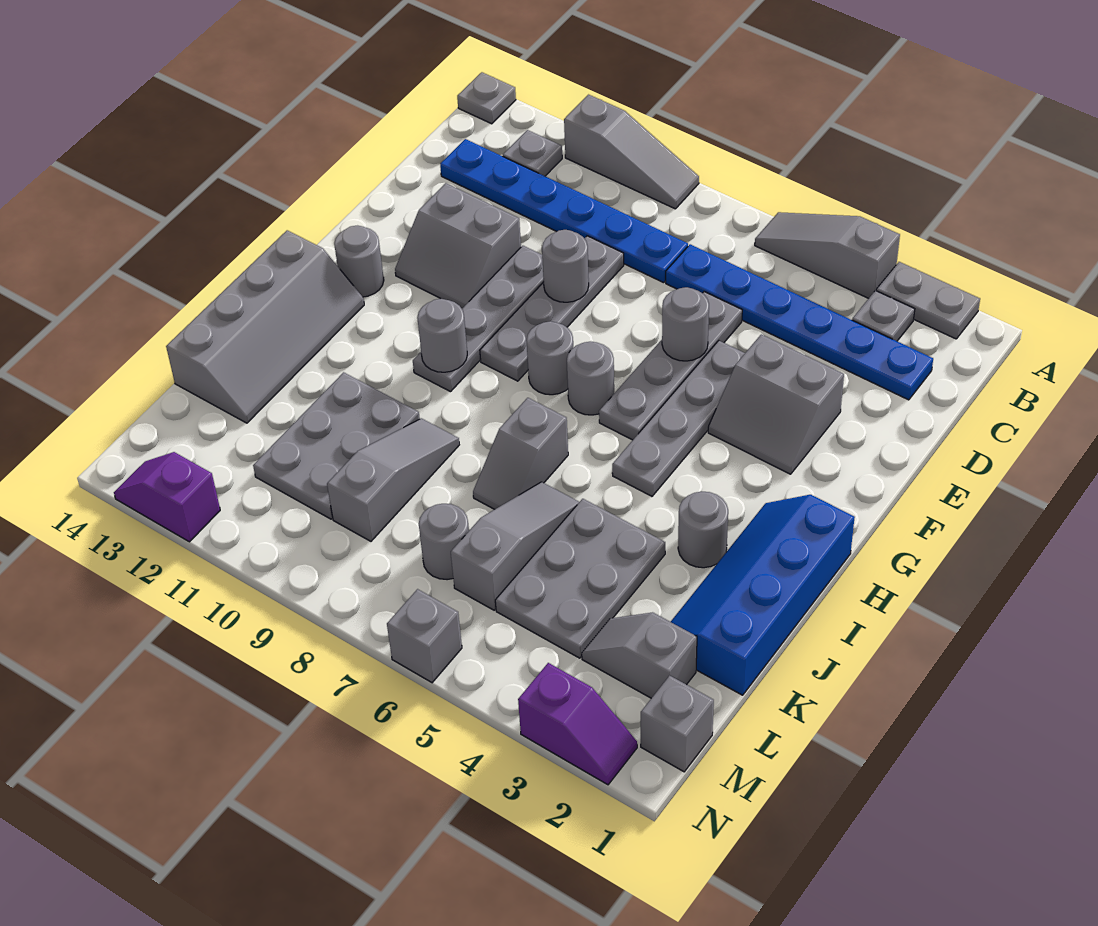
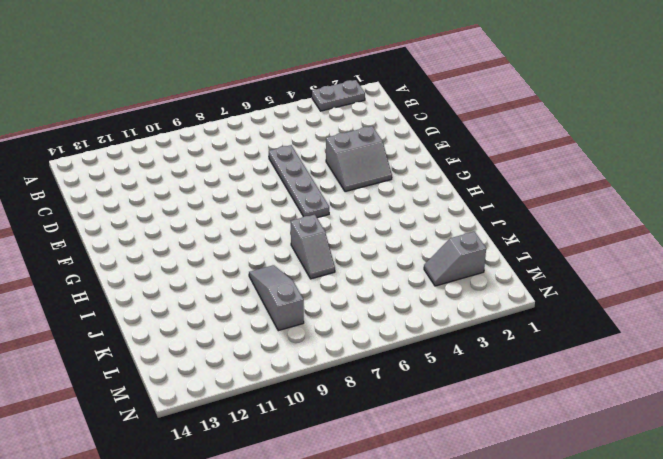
none -> grey 1x3 slope [755,212,900,298]
none -> grey 1x3 slope [564,95,699,209]
none -> grey 1x1 plate [457,72,516,124]
none -> grey 1x1 plate [852,291,915,341]

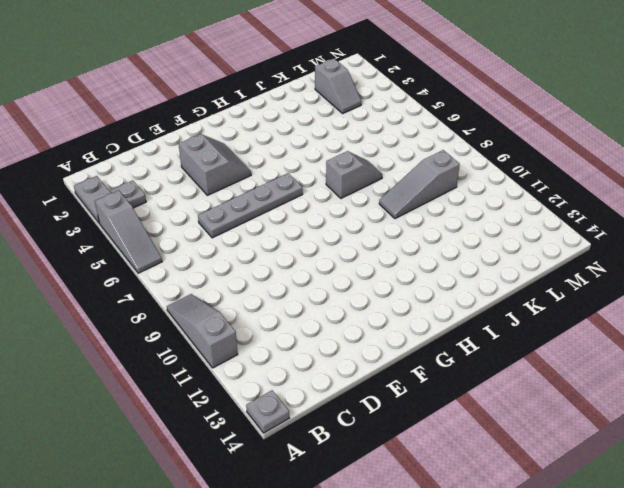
none -> grey 1x1 plate [503,130,562,176]
none -> blue 1x6 plate [666,244,933,400]
none -> blue 1x6 plate [440,139,688,283]
none -> grey 1x4 plate [480,236,624,381]

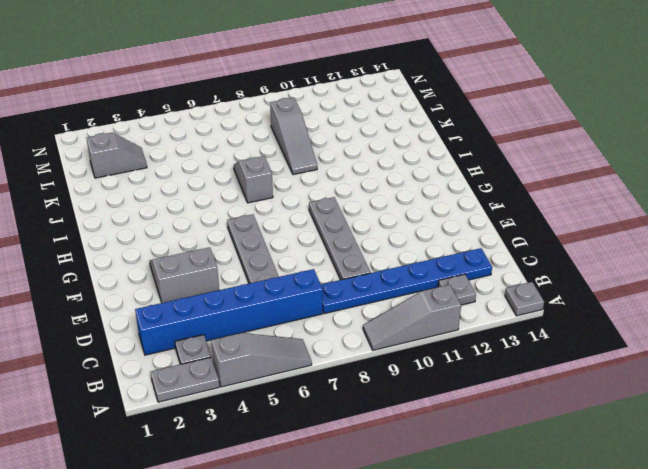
blue 1x6 brick [135,269,323,355] -> blue 1x6 plate [666,244,933,400]
none -> grey 1x4 plate [612,341,745,496]
none -> grey 1x4 plate [413,246,544,392]
none -> grey 2x2 slope [395,183,521,308]
none -> grey 1x1 round brick [567,342,614,415]

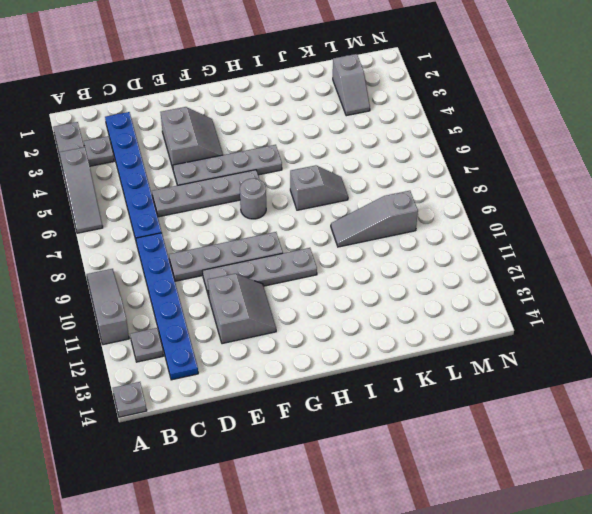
none -> grey 1x1 round brick [526,321,573,395]
none -> grey 1x1 round brick [334,226,384,297]
none -> blue 2x4 slope [671,495,855,695]
none -> grey 2x4 slope [166,230,364,423]

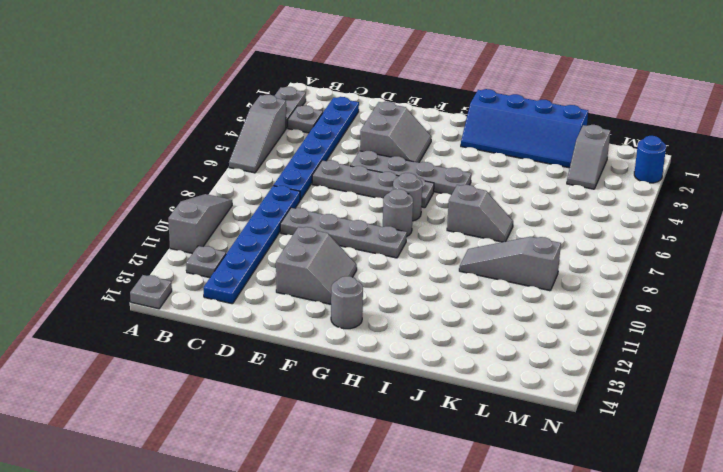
blue 1x1 round brick [634,136,666,183] -> purple 1x2 slope [518,663,637,785]
none -> grey 1x4 plate [413,246,544,392]
none -> grey 2x4 slope [166,230,364,423]
none -> grey 1x1 round brick [678,492,728,568]
none -> grey 2x3 plate [495,499,665,658]

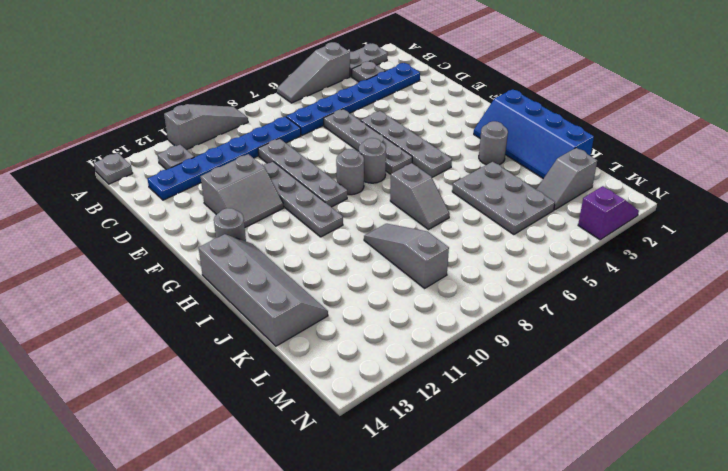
none -> grey 2x2 slope [708,334,844,474]
none -> grey 1x3 slope [451,482,579,610]
none -> grey 2x3 plate [253,372,420,519]
none -> grey 1x1 round brick [419,504,469,580]

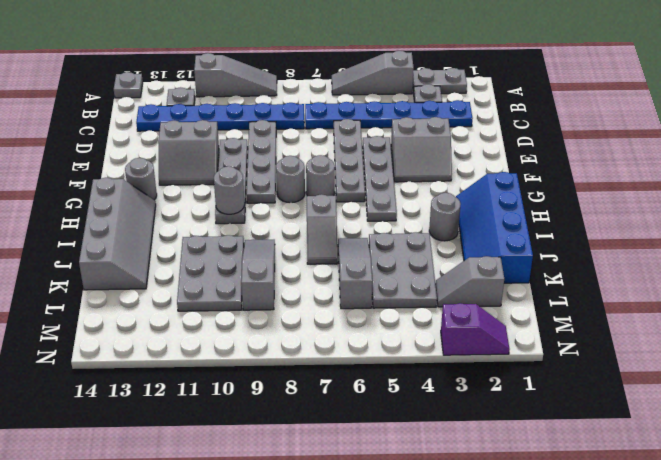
none -> grey 1x1 round brick [419,504,469,580]
none -> grey 1x1 brick [641,676,714,772]
none -> grey 1x1 brick [387,589,462,683]
none -> purple 1x2 slope [114,452,220,542]

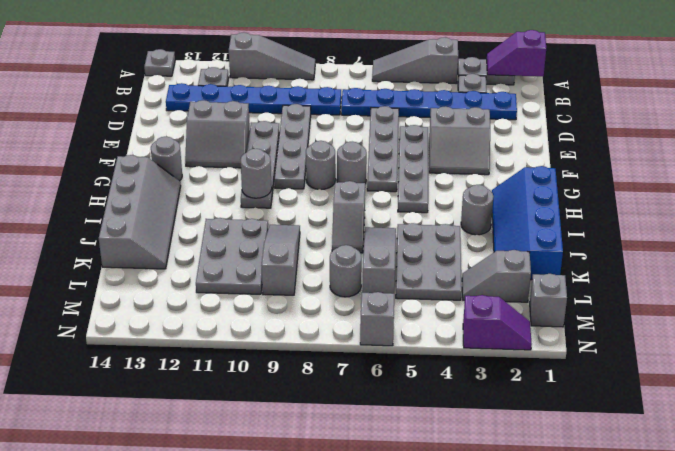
purple 1x2 slope [487,30,546,76] -> purple 1x2 slope moved to [114,452,220,542]
none -> grey 1x1 round brick [662,287,709,361]
none -> grey 1x1 round brick [542,230,589,302]

